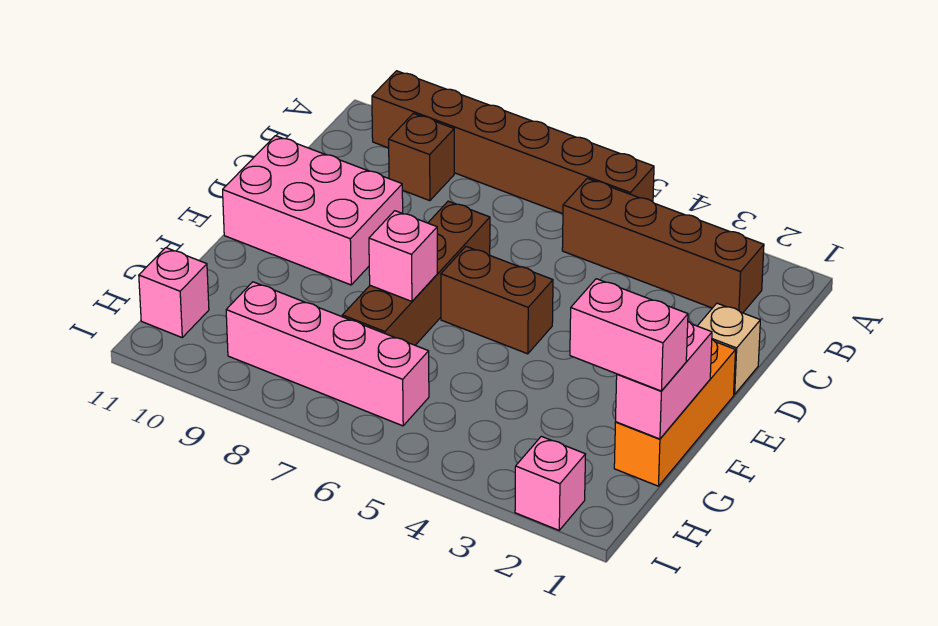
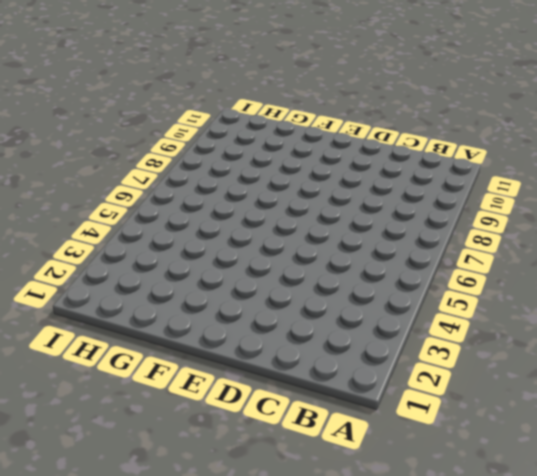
none -> brown 1x6 brick [372,71,654,214]
none -> brown 1x4 brick [562,178,764,313]
none -> brown 1x1 brick [389,113,454,201]

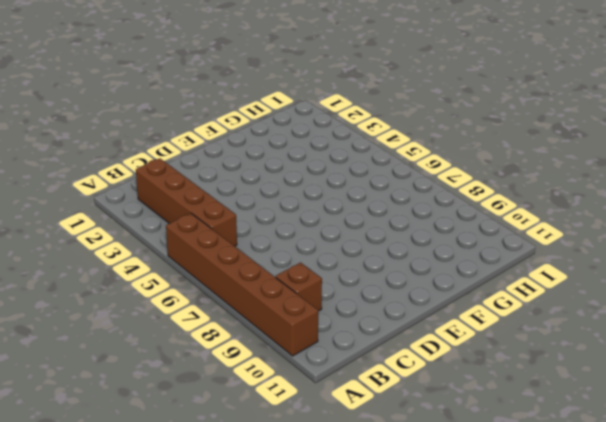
none -> tan 1x1 brick [698,303,760,394]
none -> brown 1x4 brick [342,201,490,345]
none -> pink 2x3 brick [223,136,403,285]

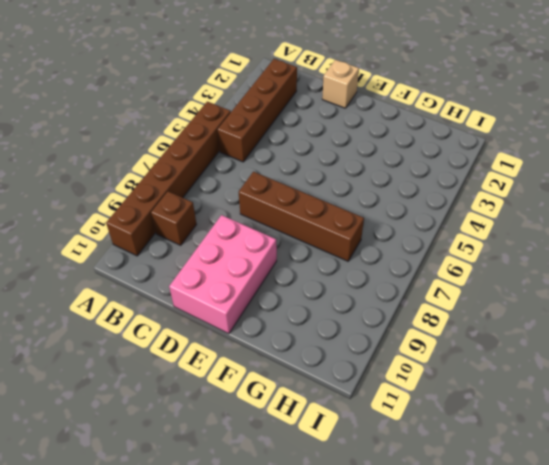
none -> orange 1x3 brick [614,340,735,486]
none -> brown 1x2 brick [441,247,553,354]
none -> pink 1x4 brick [226,282,429,426]

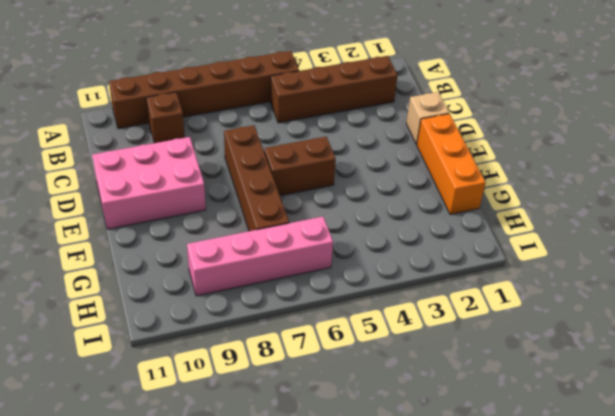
none -> pink 1x1 brick [139,248,209,337]
none -> pink 1x1 brick [515,436,586,530]
none -> pink 1x2 brick [616,322,712,439]

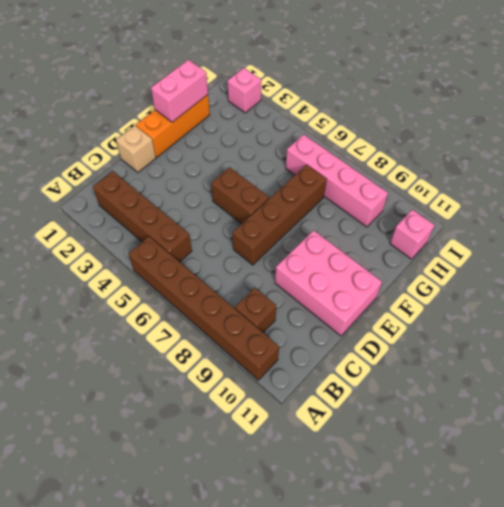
none -> pink 1x1 brick [369,211,437,301]
none -> pink 1x2 brick [570,279,688,391]

